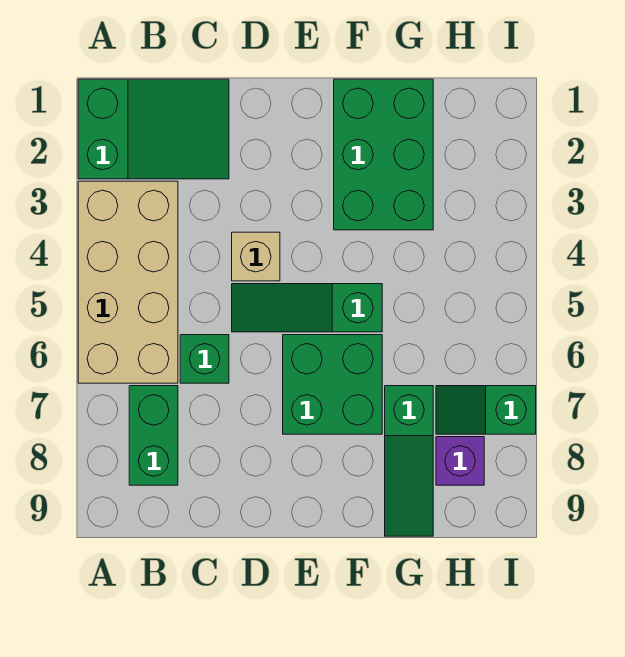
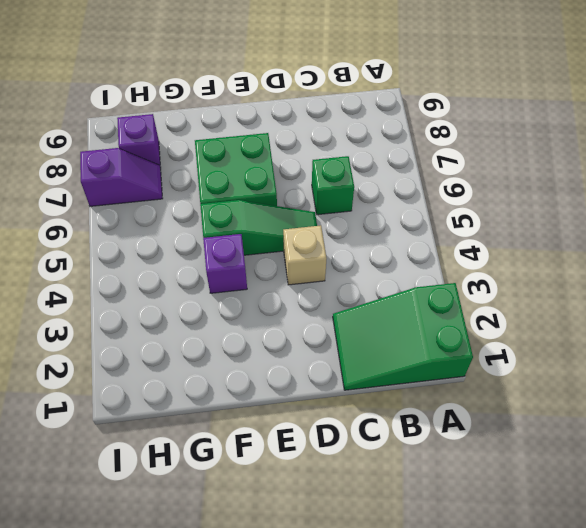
purple 1x1 brick [203,234,247,293] -> none
purple 1x2 slope [80,148,163,206] -> green 1x2 slope [436,386,536,434]
none -> tan 2x4 brick [78,181,178,383]
none -> green 1x2 brick [129,386,178,485]

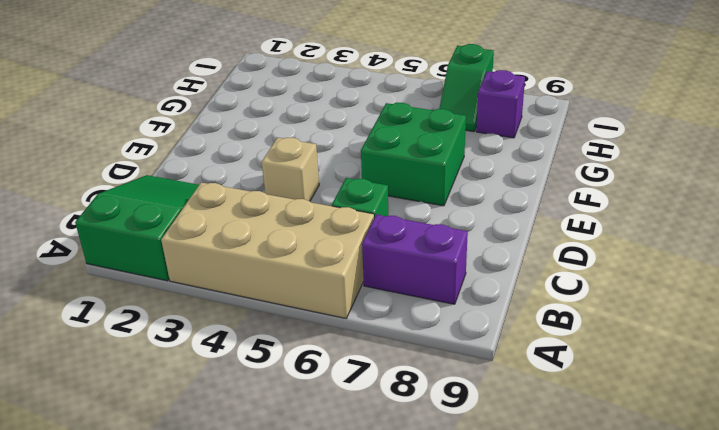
purple 1x2 brick [362,214,468,304] -> green 1x2 brick [129,386,178,485]
none -> green 1x3 slope [232,284,382,332]
none -> green 2x3 brick [334,79,433,230]

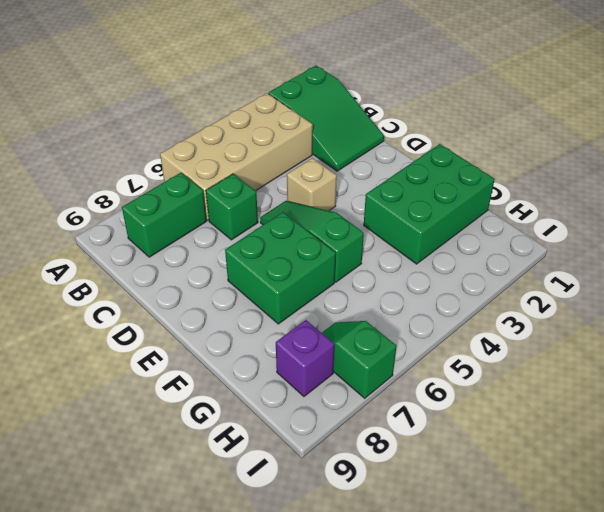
none -> green 1x3 slope [385,386,433,536]

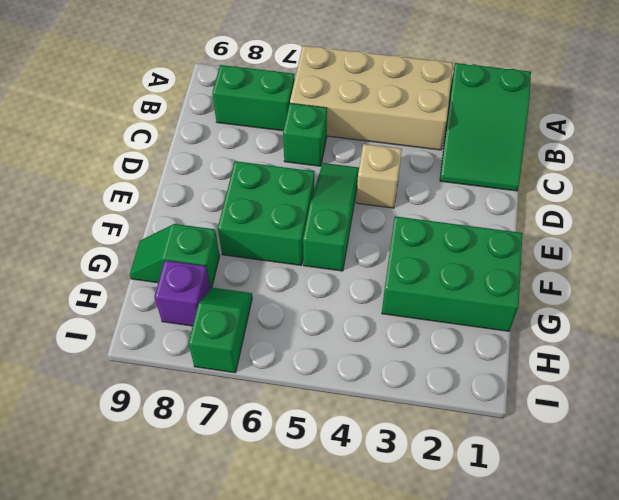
green 1x2 slope [130,224,220,289] -> green 1x3 slope [385,386,433,536]

